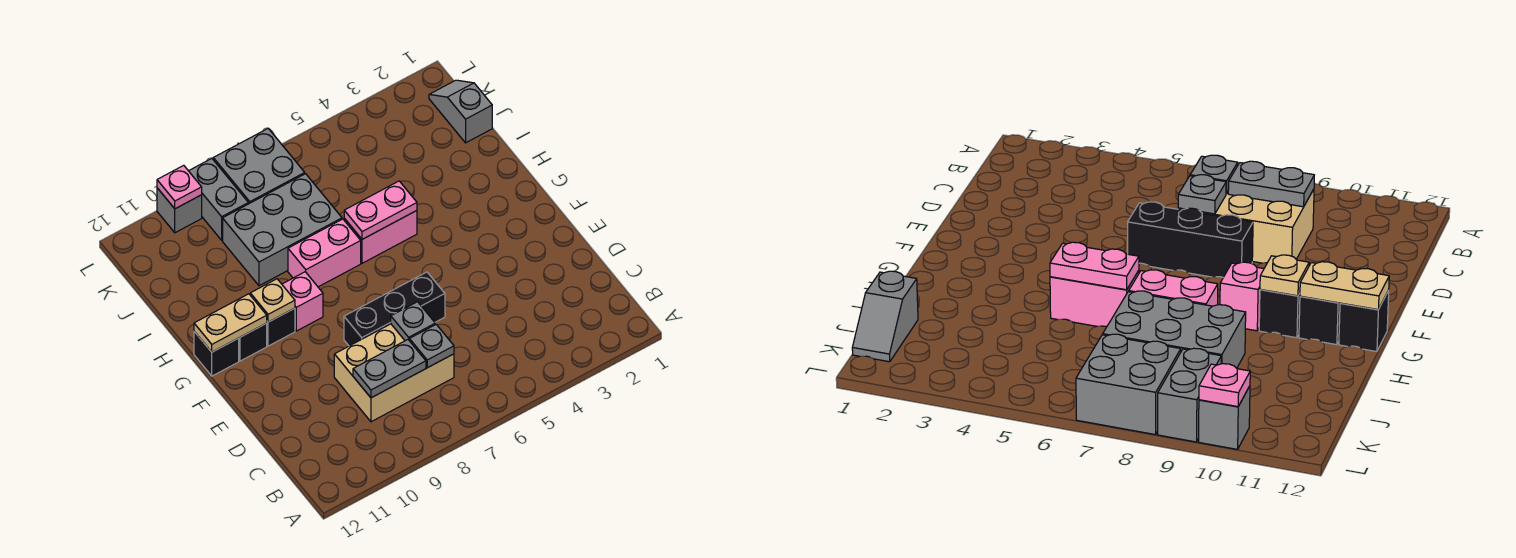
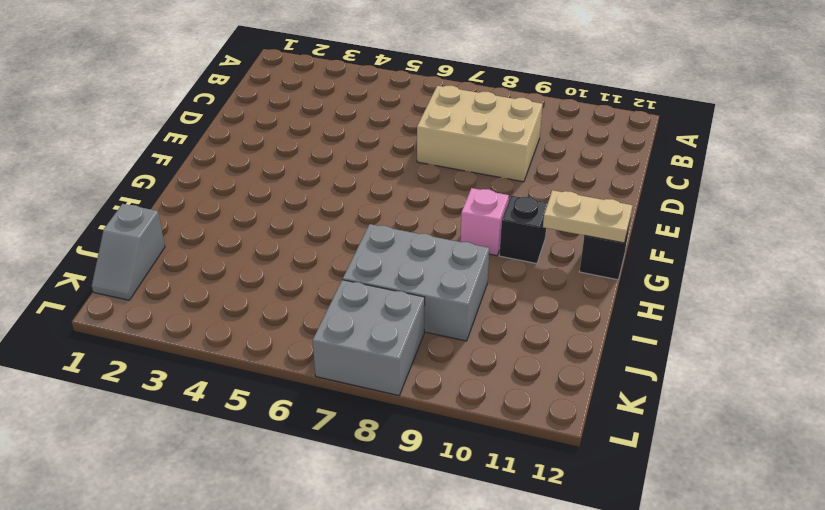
none -> black 1x3 brick [344,272,445,346]
none -> black 1x1 brick [239,323,267,361]
none -> pink 1x2 brick [344,211,417,263]

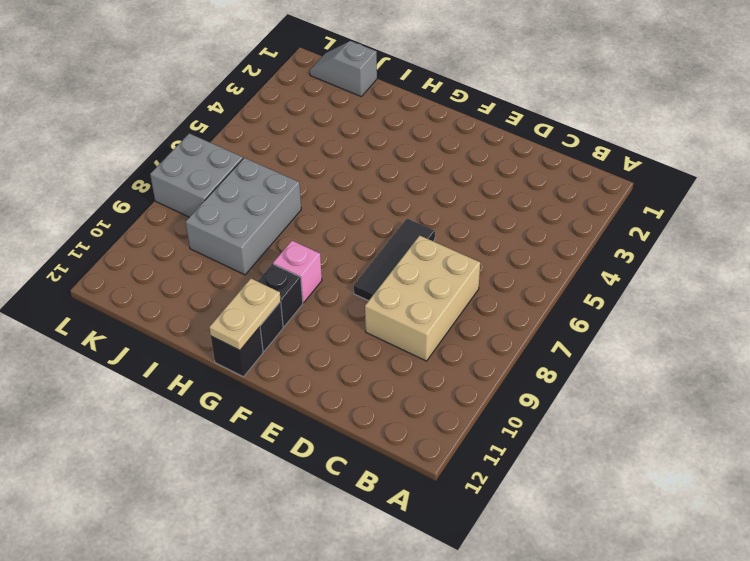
black 1x3 tile [354,219,435,301] -> black 1x3 brick [344,272,445,346]
none -> pink 1x2 brick [344,211,417,263]
none -> pink 1x2 brick [288,219,361,287]
none -> grey 1x2 brick [189,159,248,240]

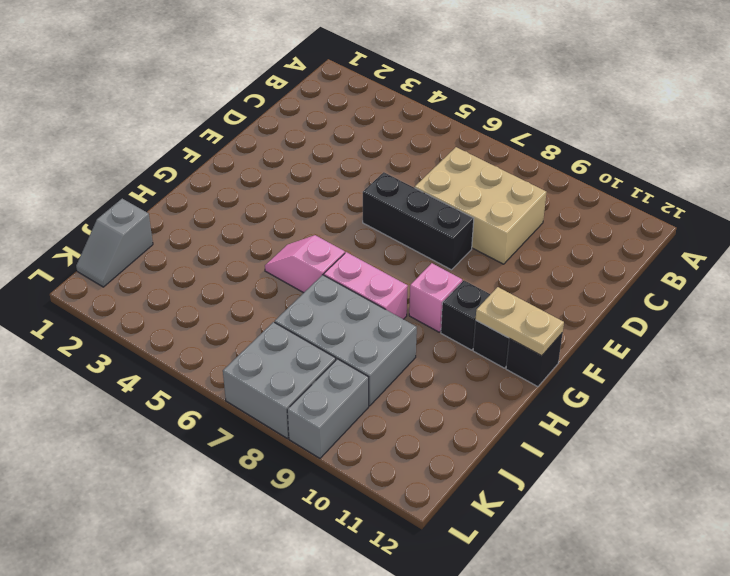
pink 1x2 slope [265,235,345,293] -> pink 1x2 brick [344,211,417,263]
none -> grey 1x1 brick [157,188,202,233]
none -> grey 1x1 plate [409,324,454,368]
none -> grey 1x2 plate [353,340,426,398]

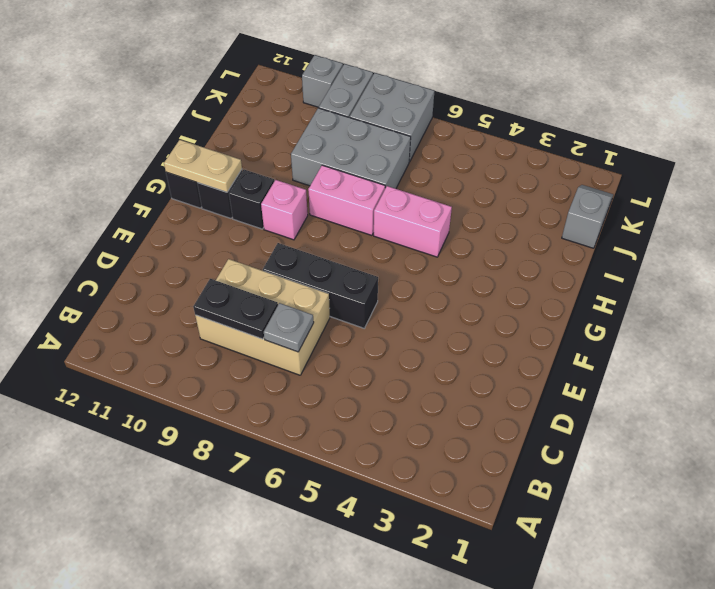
black 1x2 plate [193,279,278,339] -> grey 1x2 plate [353,340,426,398]
none -> grey 1x1 plate [391,302,435,341]
none -> tan 1x1 plate [250,279,295,322]
none -> pink 1x2 plate [344,181,417,239]

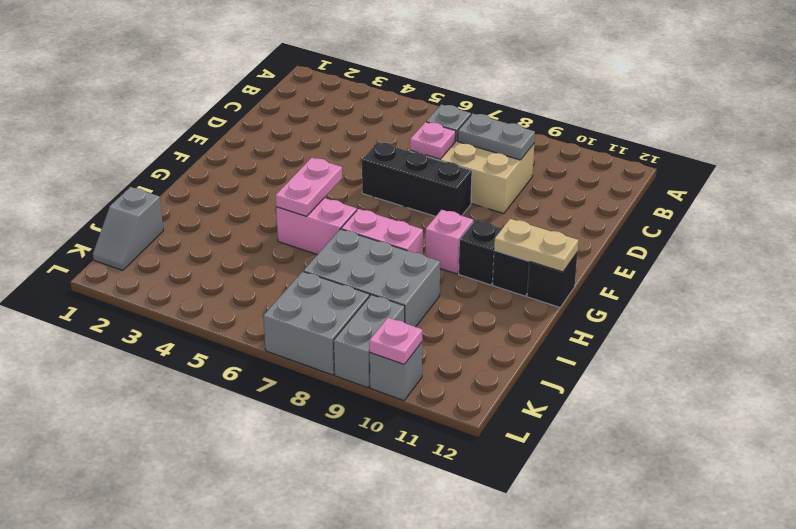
pink 1x1 plate [410,122,456,159] -> grey 1x1 plate [391,302,435,341]
pink 1x2 plate [275,158,342,216] -> pink 1x2 plate turned to [344,181,417,239]
none -> tan 1x1 plate [250,279,295,322]

